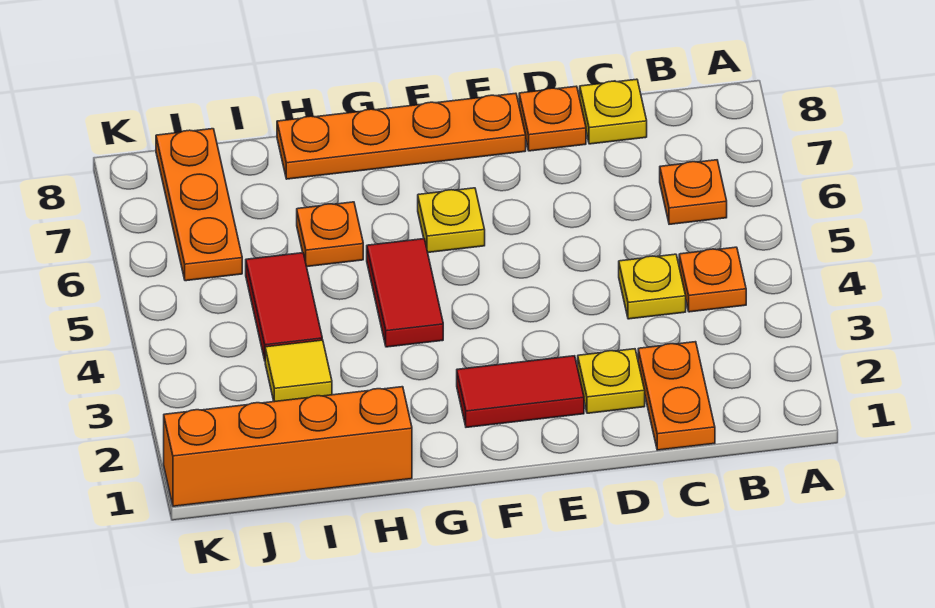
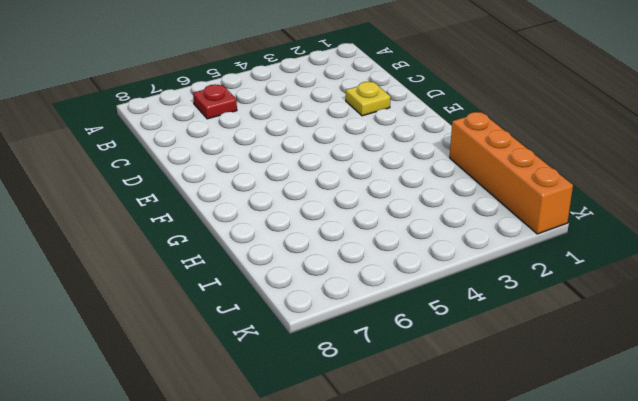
red 1x1 plate [193,84,237,119] -> orange 1x1 plate [660,160,727,224]
none -> orange 1x1 plate [679,247,746,312]
none -> orange 1x2 plate [638,342,715,450]
none -> yellow 1x1 plate [619,254,686,319]

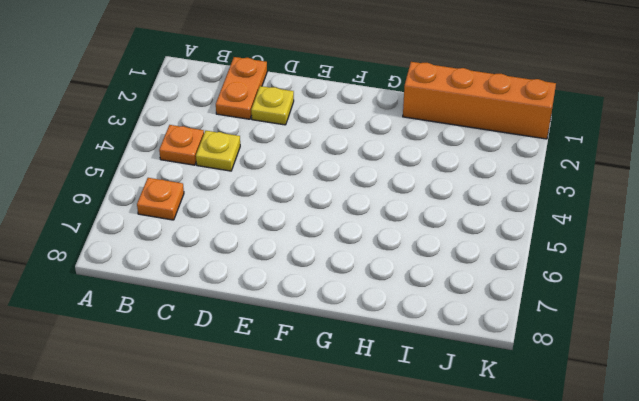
none -> yellow 1x1 plate [580,79,647,144]
none -> orange 1x1 plate [519,86,586,151]
none -> red 1x2 tile [457,356,584,427]

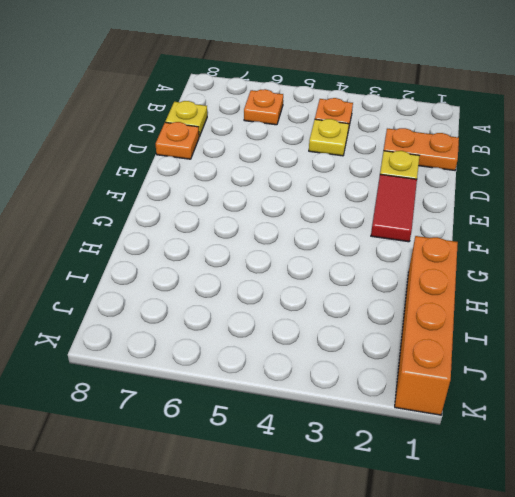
none -> orange 1x4 plate [277,93,526,179]
none -> yellow 1x1 plate [418,188,485,252]
none -> red 1x2 tile [367,239,443,347]

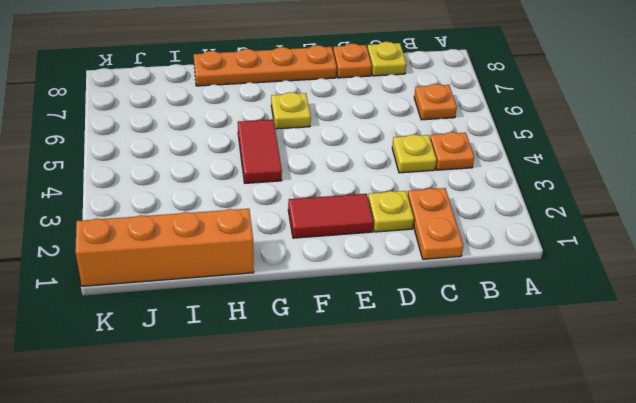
none -> orange 1x1 plate [297,202,363,267]
none -> yellow 1x1 tile [265,340,332,402]
none -> red 1x2 tile [246,253,322,360]

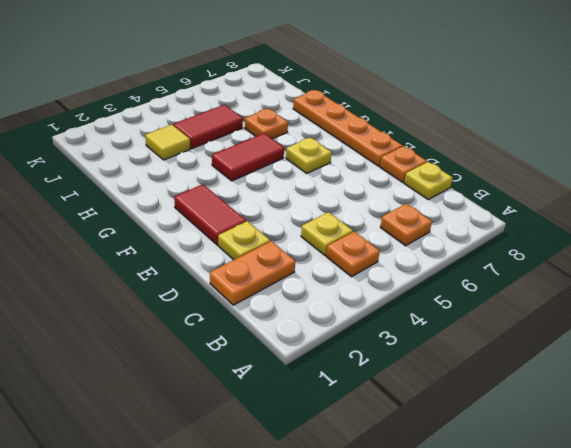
none -> orange 1x4 brick [164,387,412,506]
none -> orange 1x3 plate [156,129,242,281]

